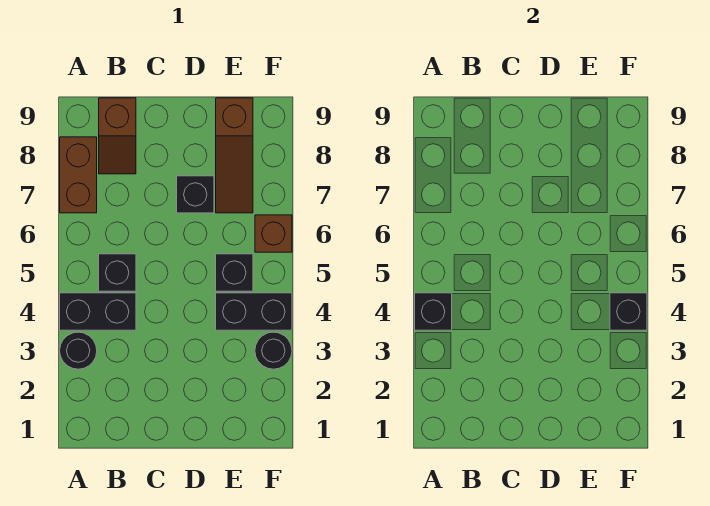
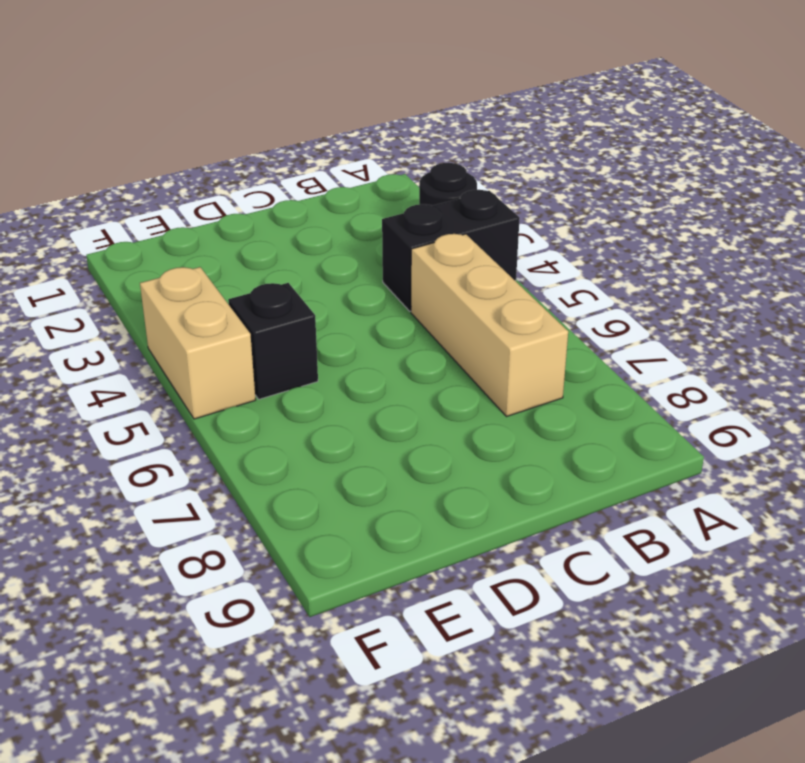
tan 1x3 brick [411,234,568,417] -> black 1x1 brick [99,254,136,291]
tan 1x2 brick [140,267,256,419] -> black 1x2 brick [216,293,292,330]
none -> brown 1x2 brick [60,137,97,213]
none -> brown 1x2 slope [99,98,136,174]
none -> black 1x1 brick [177,176,214,213]

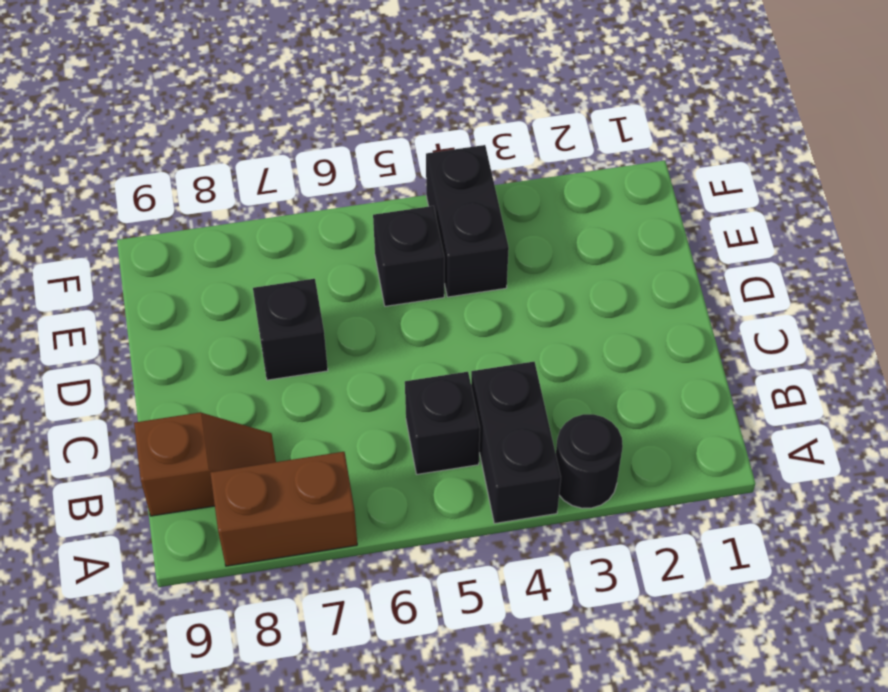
none -> brown 1x3 slope [216,98,253,213]
none -> black 1x1 round brick [255,332,292,369]
none -> brown 1x1 brick [255,215,292,252]

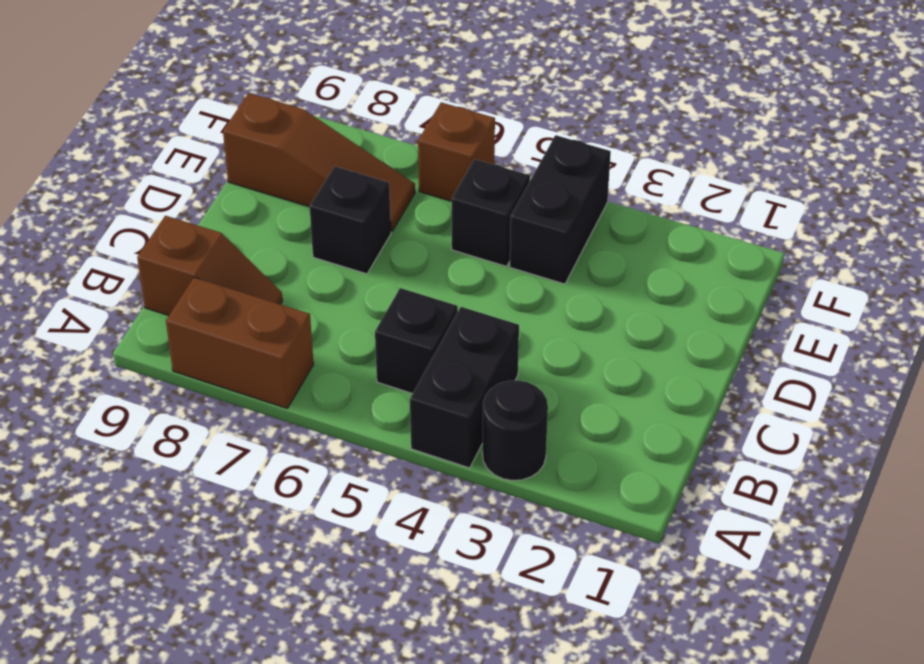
none -> black 1x1 round brick [255,332,292,369]
none -> black 1x1 brick [415,293,452,330]
none -> black 1x1 brick [610,293,647,330]

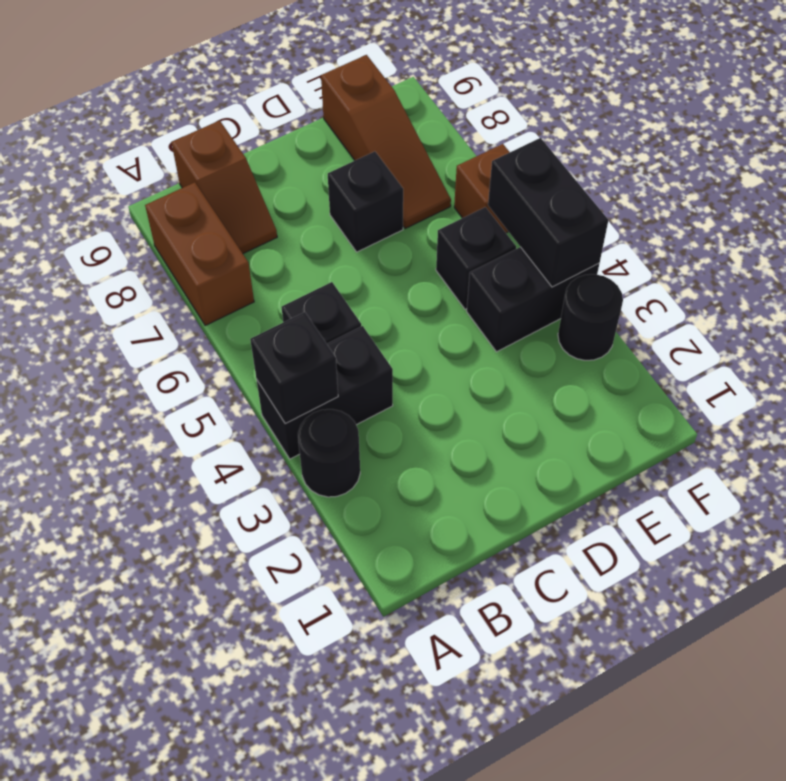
black 1x2 brick [488,138,608,287] -> black 1x1 brick [610,293,647,330]

